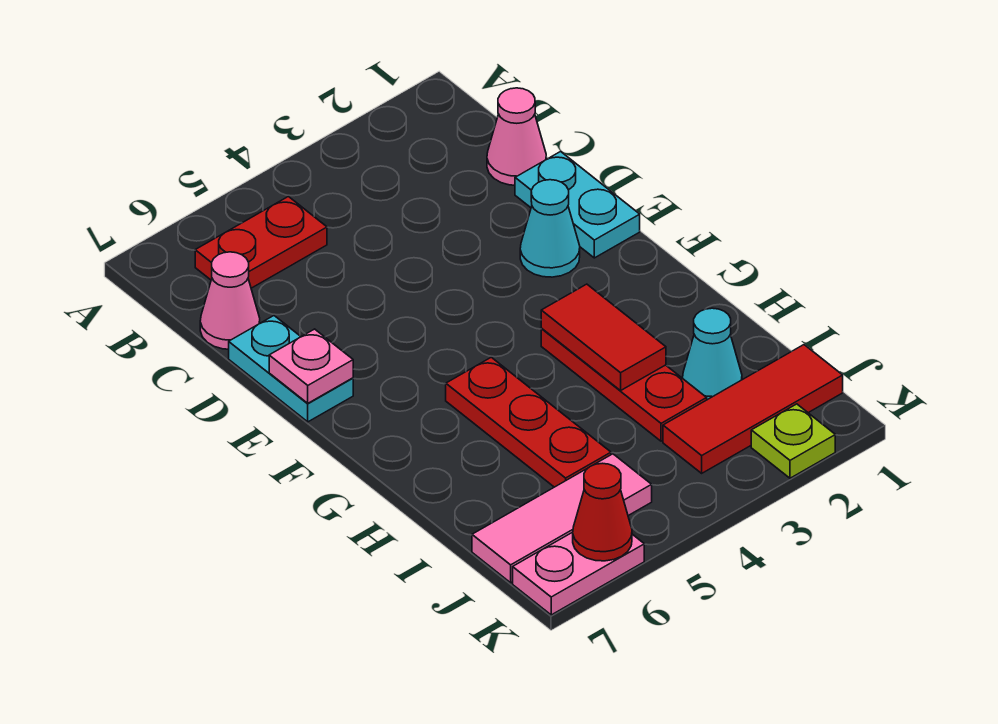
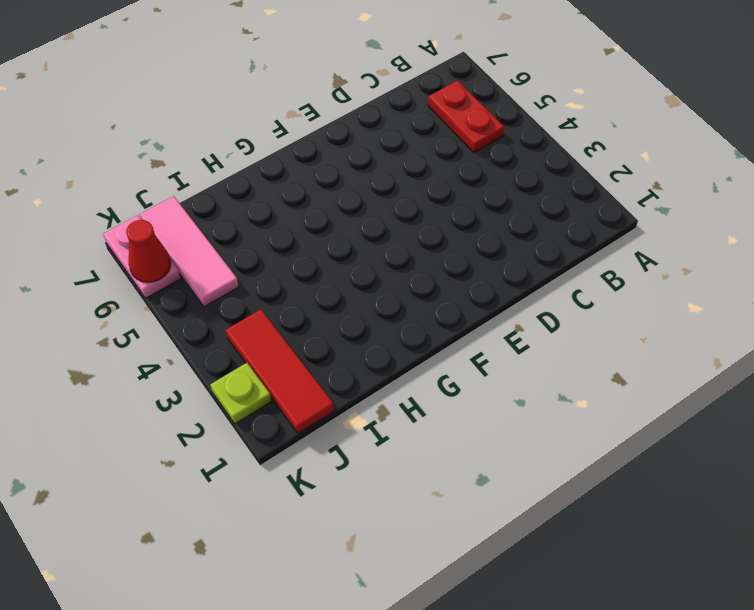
none -> pink 1x1 cone [487,88,546,185]
none -> pink 1x1 cone [200,252,260,349]
none -> cyan 1x2 plate [515,152,640,258]

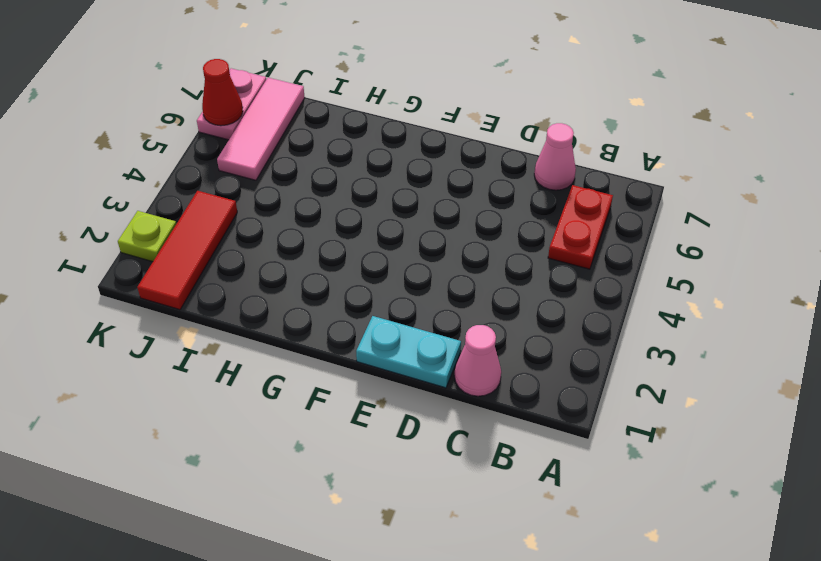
none -> cyan 1x2 plate [229,316,353,422]
none -> cyan 1x1 cone [520,180,580,277]
none -> red 1x3 plate [541,329,707,441]

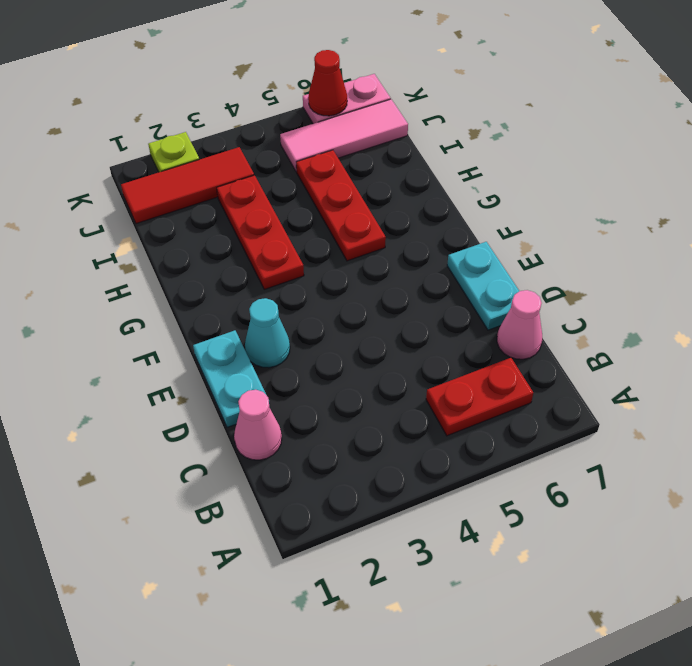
none -> cyan 1x1 cone [683,308,742,400]
none -> pink 1x1 plate [269,329,353,403]
none -> red 1x2 tile [541,284,666,391]

